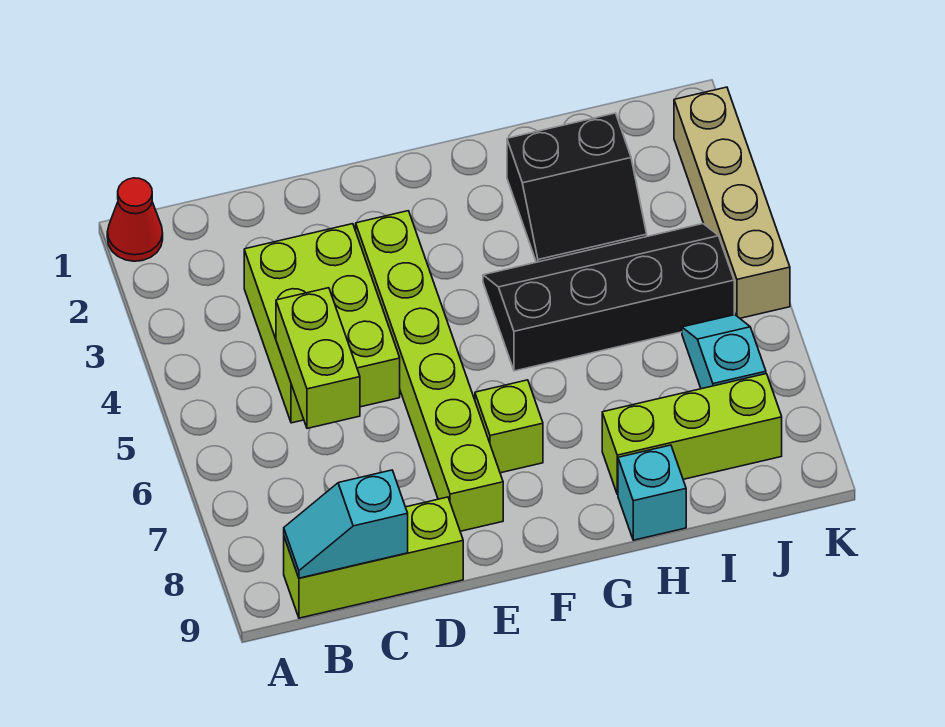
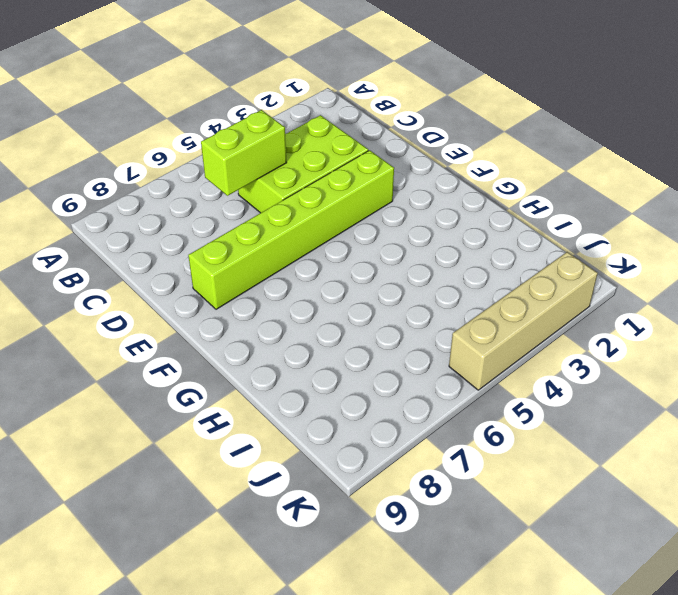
none -> red 1x1 cone [107,178,163,261]
none -> lime 1x3 brick [284,497,463,618]
none -> lime 1x1 brick [475,380,543,473]

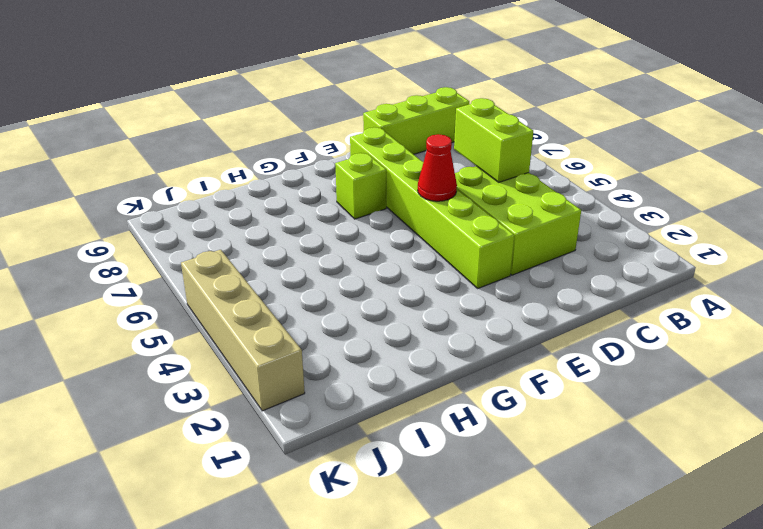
red 1x1 cone [418,134,457,201] -> red 1x1 cone moved to [107,178,163,261]
none -> black 2x4 slope [483,224,734,371]
none -> black 2x2 slope [507,113,647,262]
none -> lime 1x3 brick [602,374,782,495]

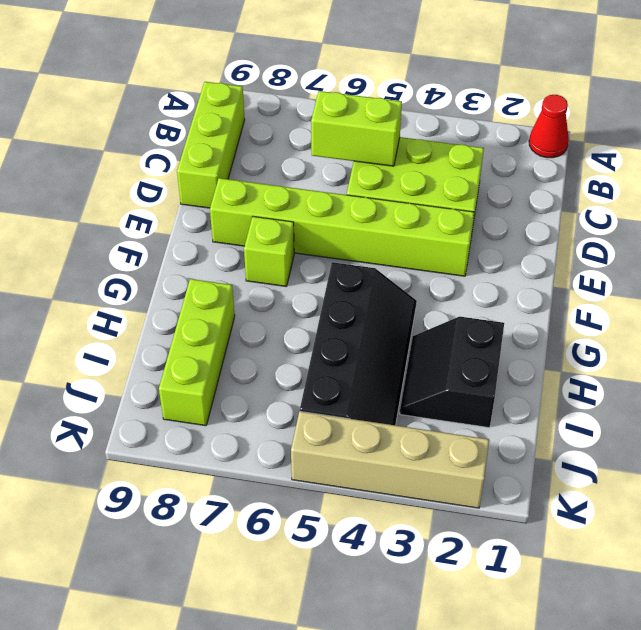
none -> cyan 1x1 brick [618,445,686,540]
none -> cyan 1x2 slope [682,315,766,389]
none -> cyan 1x2 slope [284,470,408,578]

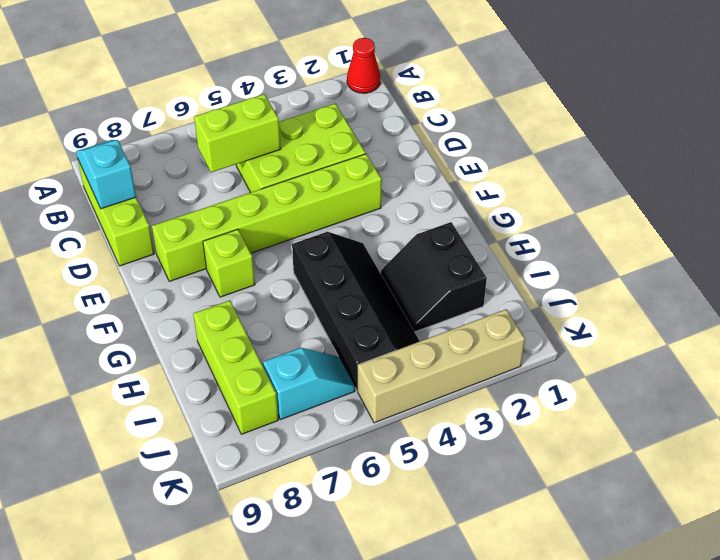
none -> cyan 1x1 brick [618,445,686,540]

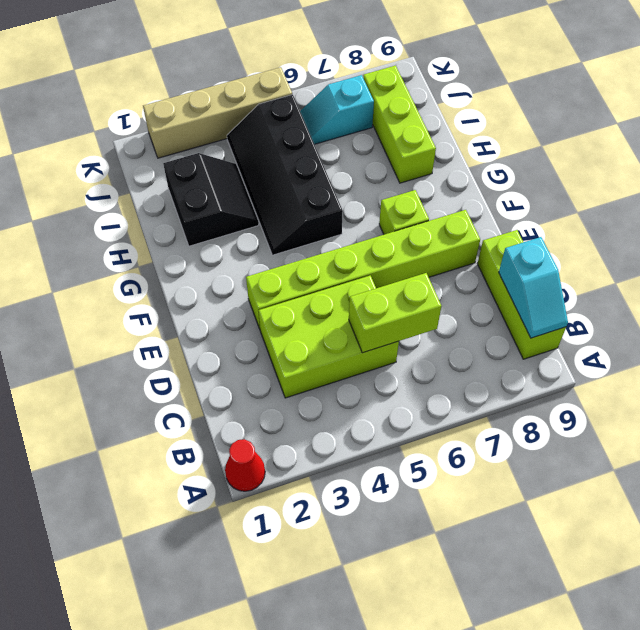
none -> cyan 1x1 brick [618,445,686,540]

